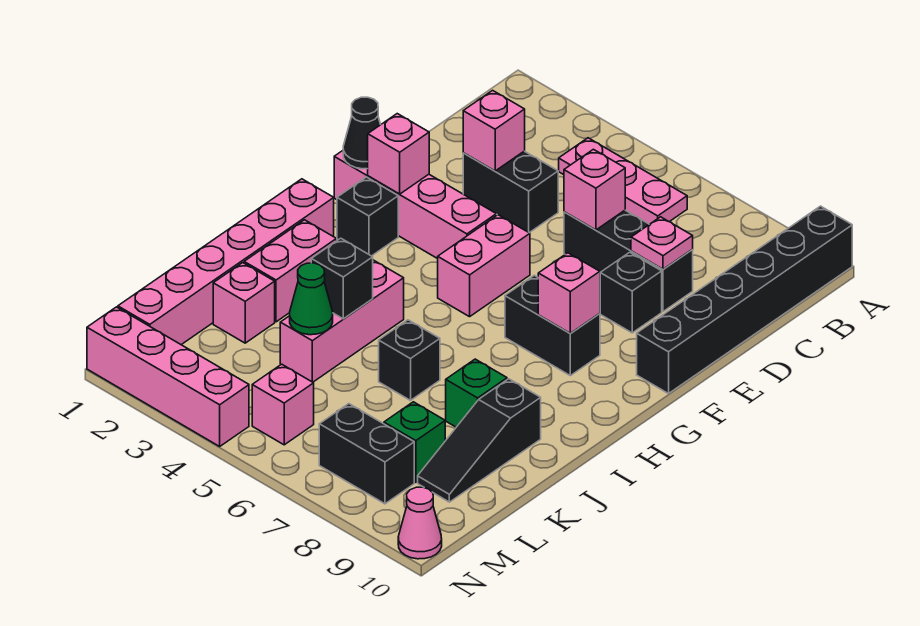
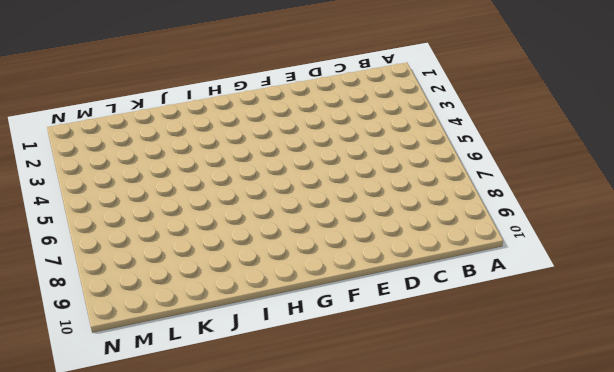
none -> black 1x6 brick [637,206,852,394]
none -> pink 1x3 plate [559,138,687,224]
none -> black 1x2 brick [463,151,558,233]

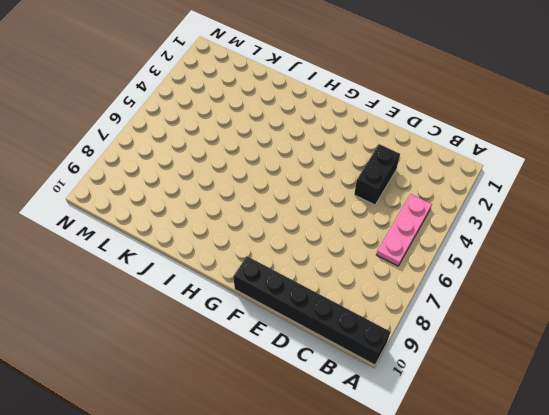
none -> black 1x3 brick [564,210,693,311]
none -> black 1x1 brick [600,252,662,333]
none -> pink 1x4 brick [334,151,496,259]

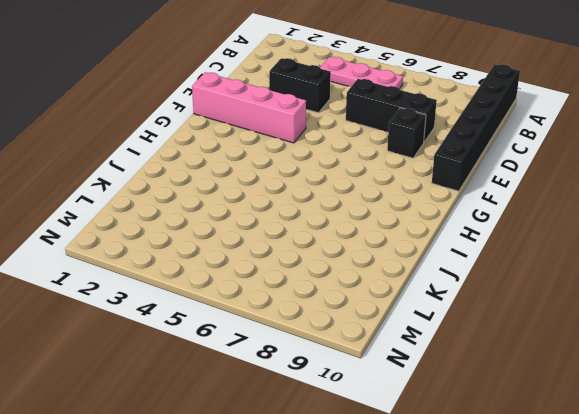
none -> pink 1x2 brick [438,215,530,317]
none -> black 1x1 brick [337,177,398,256]
none -> black 1x2 brick [505,275,600,376]

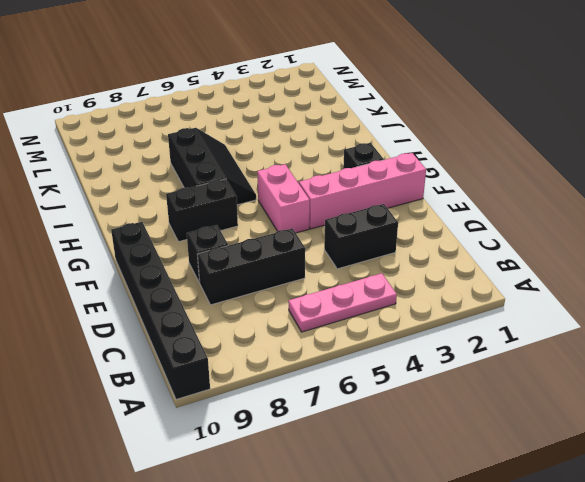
black 2x3 slope [168,128,256,205] -> black 1x1 brick [379,320,440,400]
none -> pink 1x6 brick [118,179,334,345]
none -> pink 1x2 brick [244,220,336,322]
none -> pink 1x3 brick [280,260,404,382]

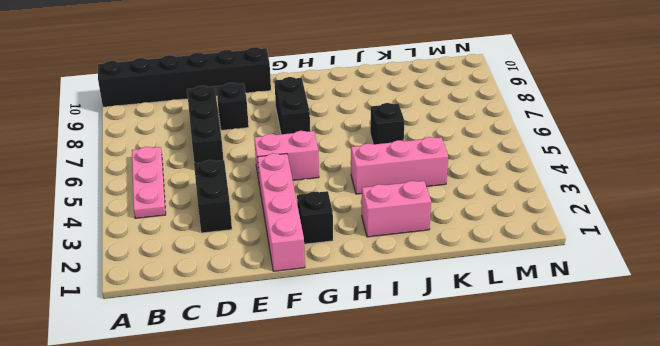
none -> pink 1x6 brick [118,179,334,345]
none -> green 1x1 brick [446,359,507,427]
none -> black 1x3 slope [418,379,541,502]

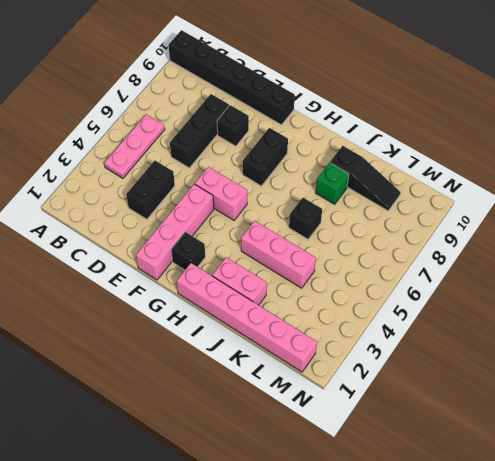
none -> pink 1x1 brick [213,263,275,343]
none -> green 1x1 brick [384,402,445,482]
none -> pink 1x1 brick [252,364,314,445]

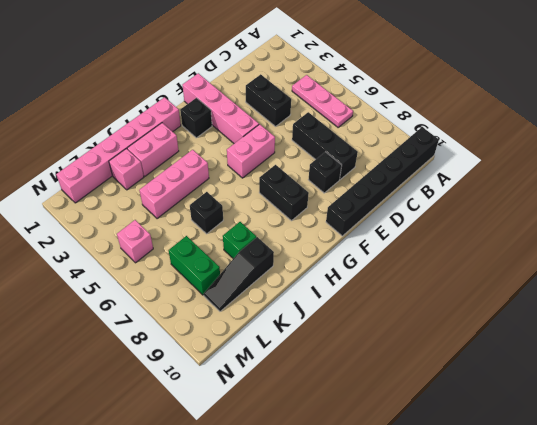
green 1x2 brick [169,236,220,295] -> green 1x1 brick [384,402,445,482]
none -> black 1x2 brick [319,404,414,504]
none -> pink 1x4 brick [87,307,249,446]
none -> pink 1x1 cone [398,487,442,559]

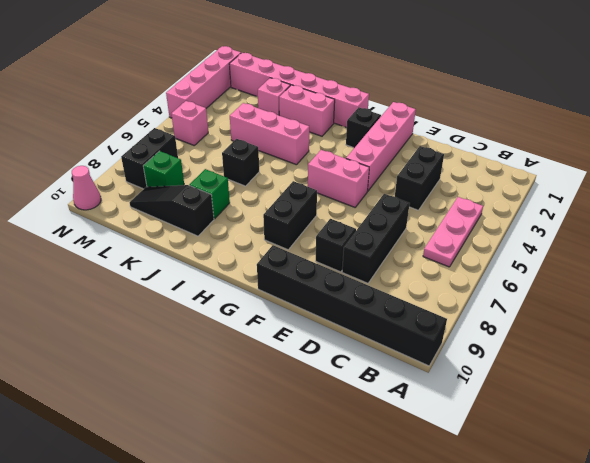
none -> pink 1x1 brick [463,90,525,171]
none -> pink 1x1 brick [564,149,625,230]
none -> pink 1x1 plate [631,217,693,269]

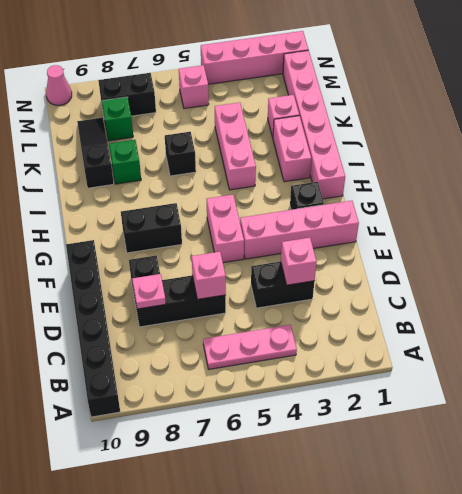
none -> black 1x1 cone [343,97,380,169]
none -> pink 1x1 brick [368,114,429,194]
none -> pink 1x1 brick [538,253,600,334]

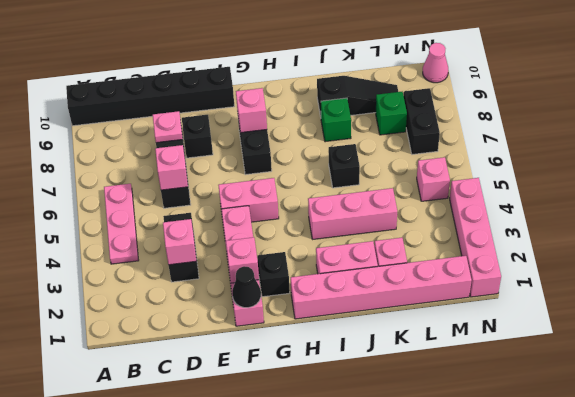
none -> black 1x1 brick [311,238,373,319]
none -> green 1x1 cone [290,263,333,335]

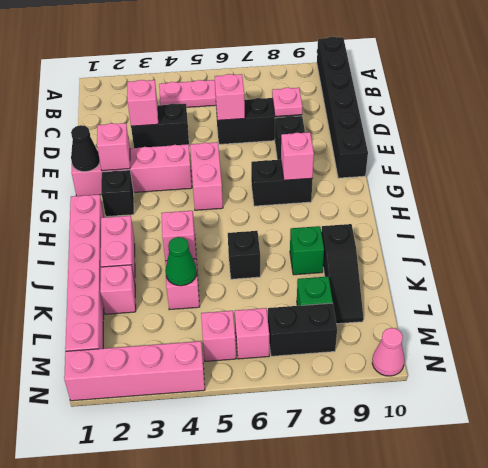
pink 1x1 brick [161,211,196,261] -> black 1x1 brick [311,238,373,319]
pink 1x1 brick [235,308,269,359] -> none

